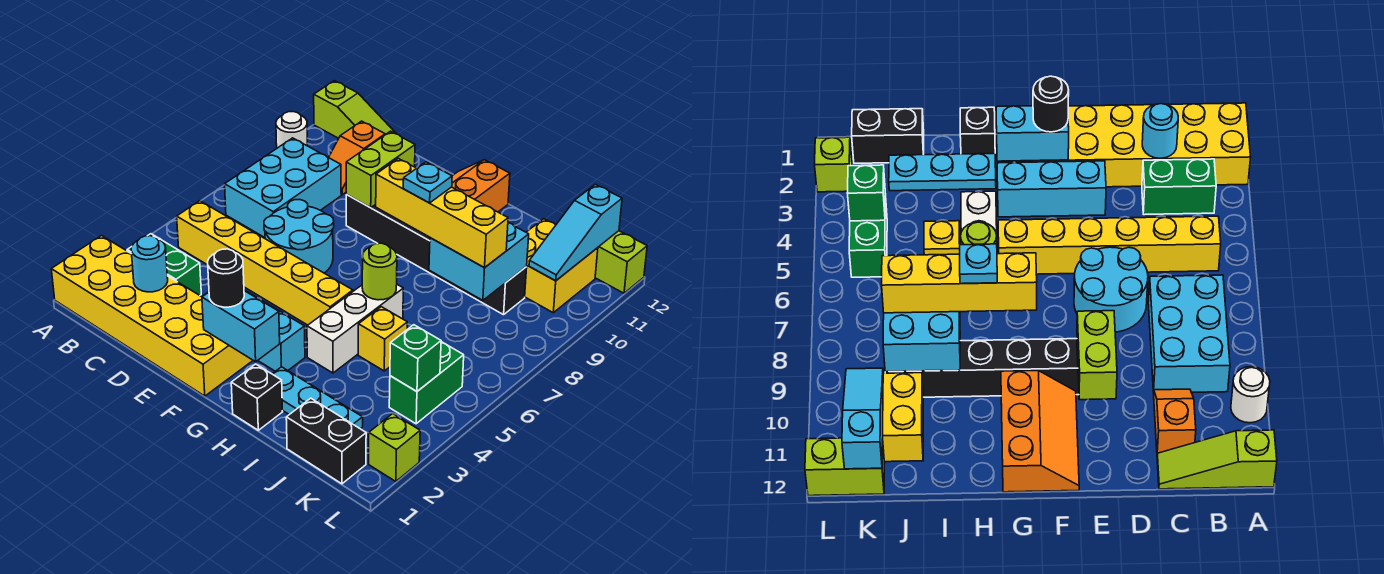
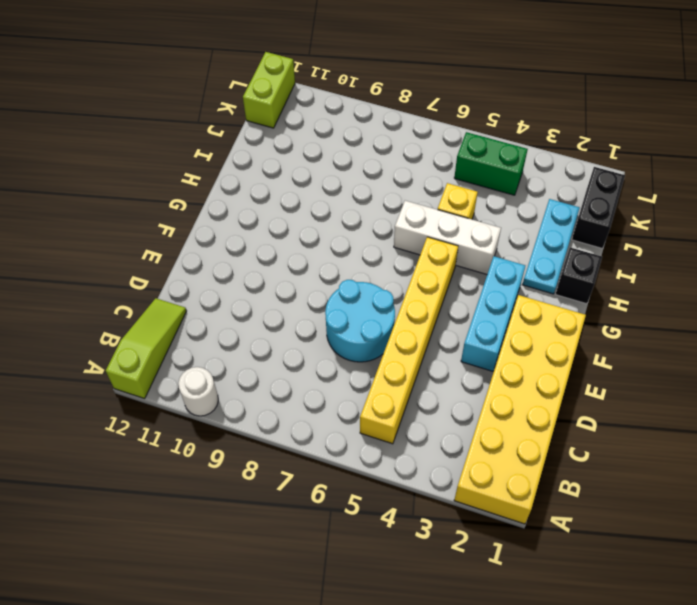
none -> green 1x2 brick [127,234,201,295]
none -> cyan 2x3 brick [225,138,341,238]
none -> orange 1x2 slope [329,121,385,195]
none -> black 1x6 brick [346,195,527,315]

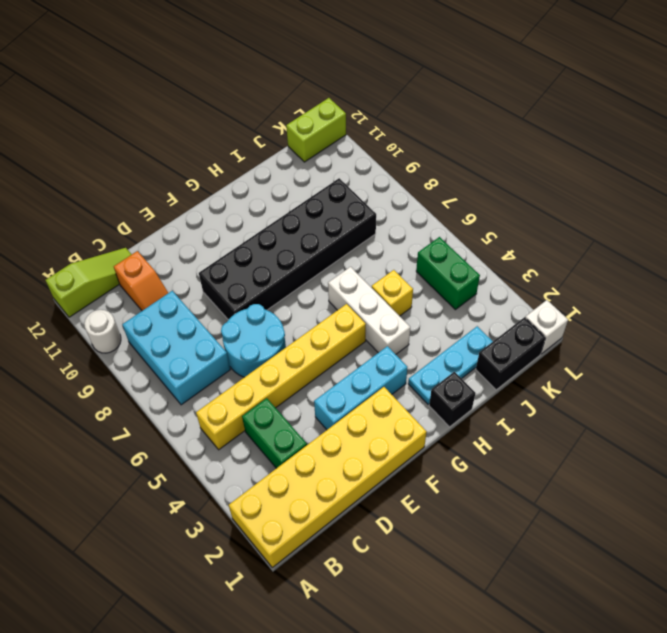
green 1x2 brick [242,398,307,468] -> green 1x2 brick turned to [127,234,201,295]
black 2x6 brick [199,178,376,320] -> black 1x6 brick [346,195,527,315]
white 1x1 brick [525,300,568,354] -> none
none -> orange 2x3 slope [452,160,510,212]
none -> yellow 2x2 brick [525,219,598,313]
none -> lime 1x1 brick [369,414,420,482]
none -> cyan 1x1 round brick [131,236,168,292]

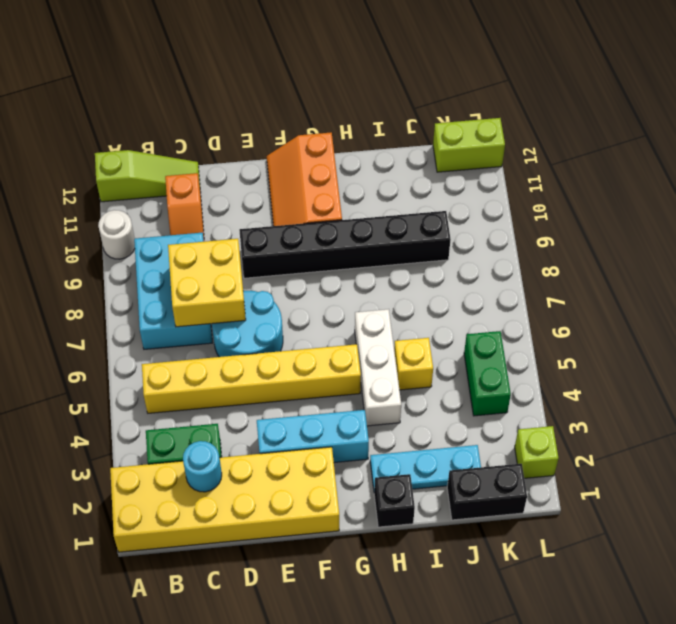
yellow 2x2 brick [168,239,246,327] -> yellow 2x2 brick moved to [525,219,598,313]
none -> lime 1x2 brick [346,131,415,208]
none -> cyan 1x2 brick [202,291,280,362]
none -> lime 1x1 round brick [362,243,397,300]
none -> cyan 2x2 brick [429,223,529,300]

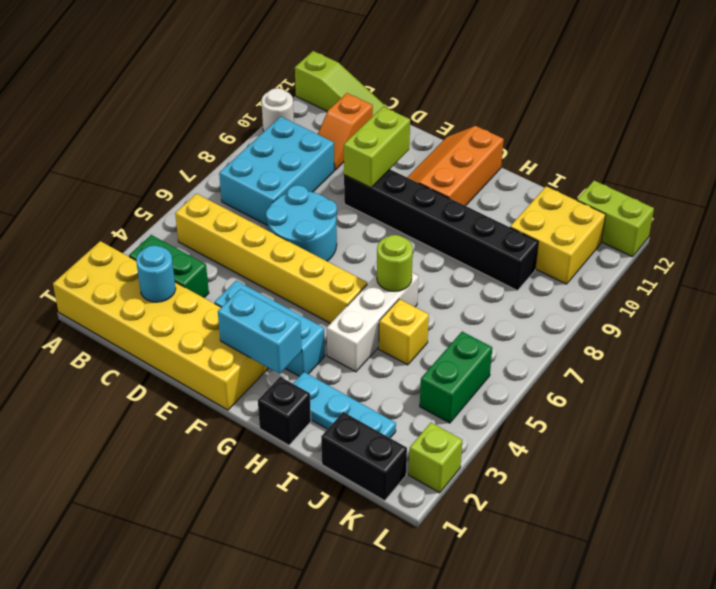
none -> cyan 2x2 brick [429,223,529,300]
none -> green 1x1 brick [390,325,441,391]
none -> cyan 1x3 slope [529,184,622,281]
none -> black 1x1 round brick [208,249,244,307]

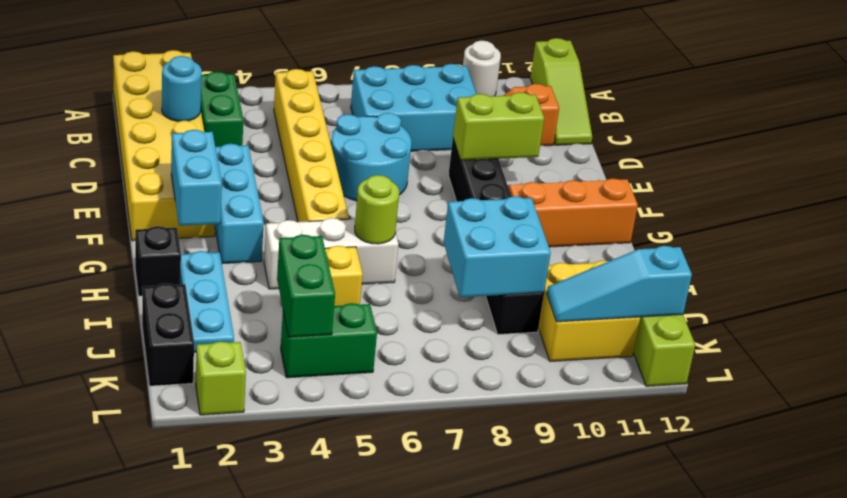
green 1x2 brick [277,235,335,337] -> green 1x1 brick [390,325,441,391]
none -> black 1x1 round brick [208,249,244,307]
none -> yellow 1x4 brick [376,158,508,268]
none -> cyan 1x1 plate [403,162,452,203]

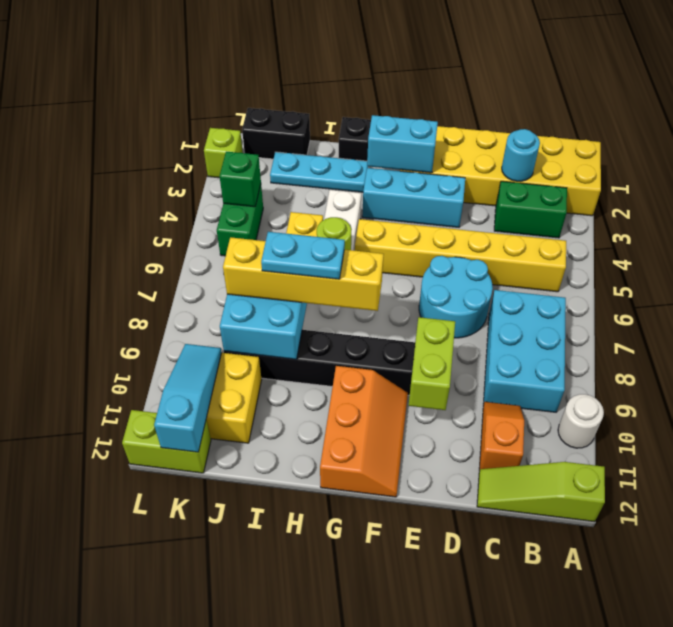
cyan 1x2 plate [261,232,345,279] -> cyan 1x1 plate [403,162,452,203]
none -> black 1x1 round brick [208,249,244,307]

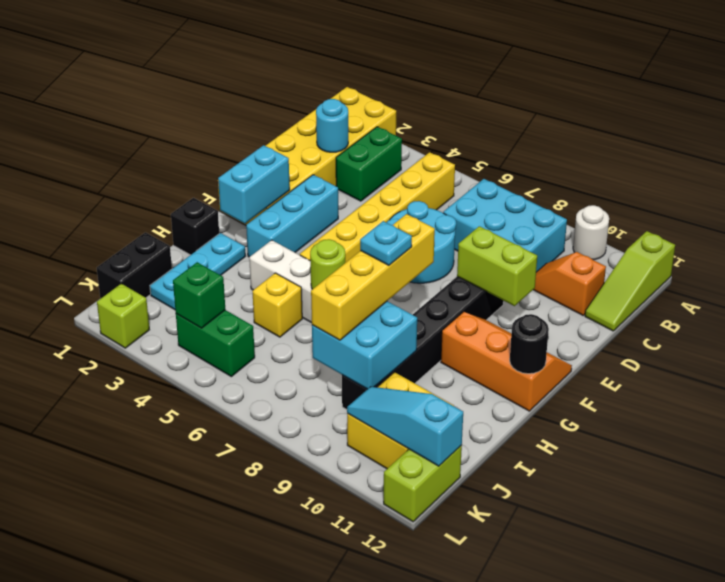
black 1x1 round brick [510,314,549,374] -> black 1x1 round brick moved to [208,249,244,307]

